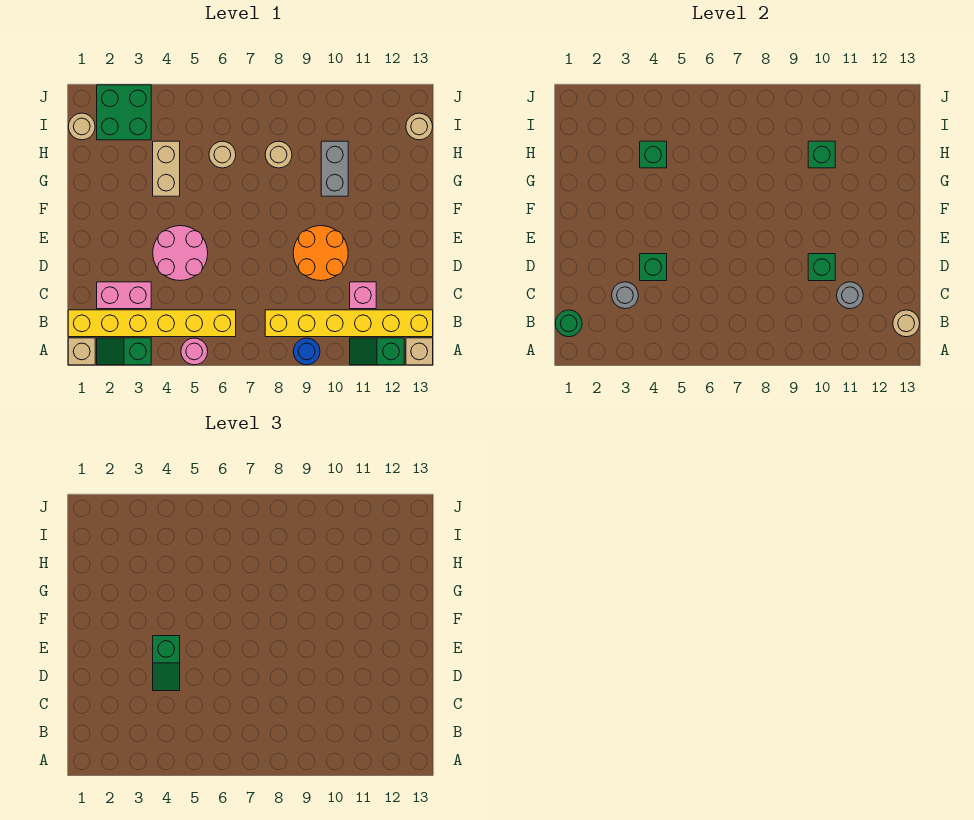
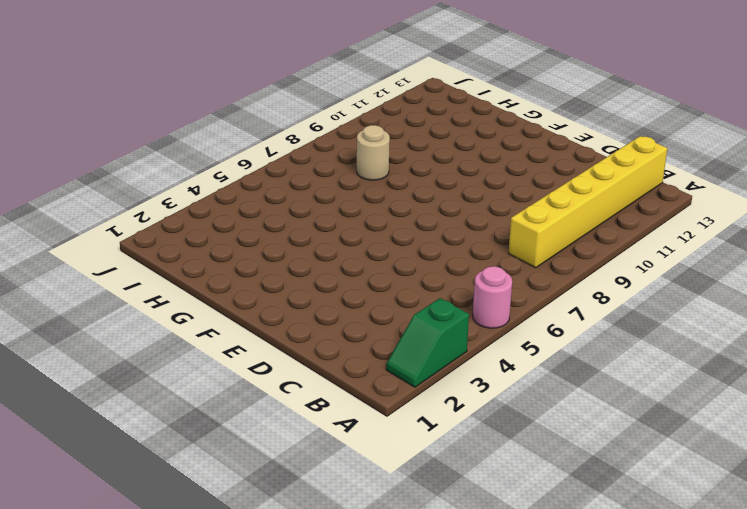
none -> tan 1x1 brick [68,338,95,365]
none -> blue 1x1 round brick [293,338,320,365]
none -> green 1x2 slope [350,338,404,365]

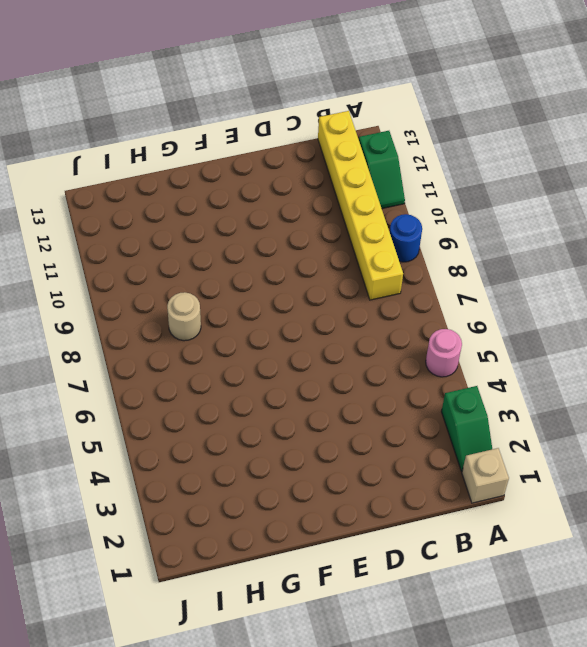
none -> tan 1x1 brick [406,338,433,365]
none -> yellow 1x6 brick [68,310,236,337]
none -> pink 1x2 brick [97,282,151,309]

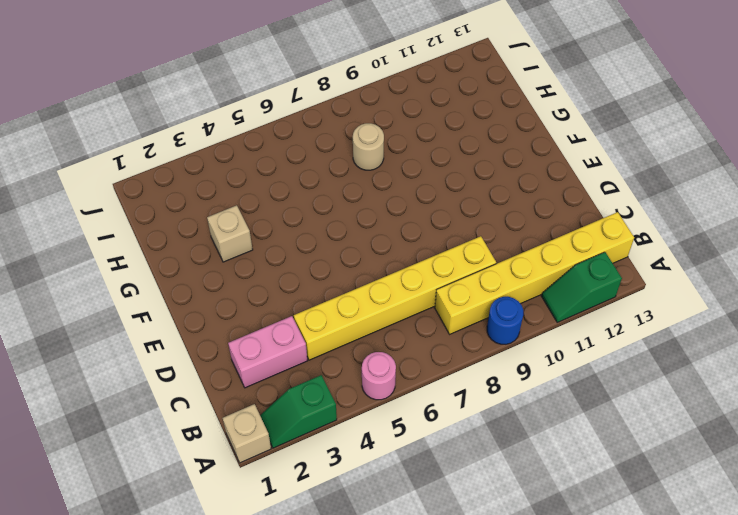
yellow 1x6 brick [294,236,496,360] -> yellow 1x6 brick moved to [68,310,236,337]
tan 1x1 brick [207,205,253,262] -> tan 1x1 brick moved to [406,338,433,365]
none -> pink 1x1 brick [350,282,376,309]
none -> pink 2x2 round brick [153,226,208,281]
none -> orange 2x2 round brick [293,226,348,281]

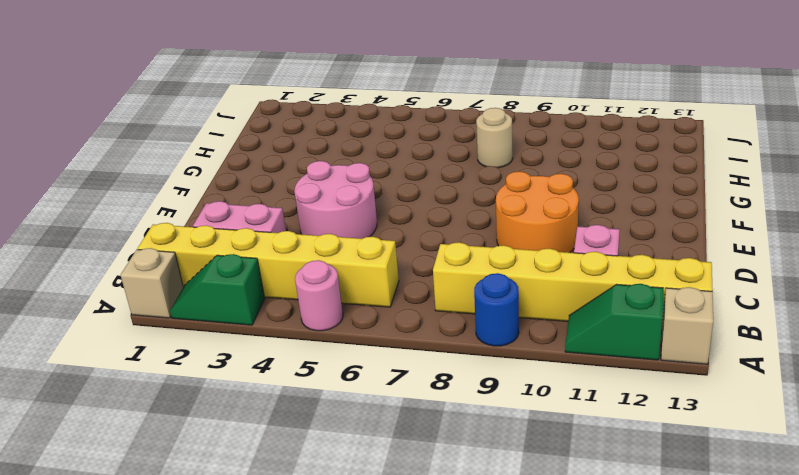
none -> tan 1x2 brick [153,141,180,196]
none -> grey 1x2 brick [321,141,348,196]
none -> tan 1x1 round brick [209,141,236,168]

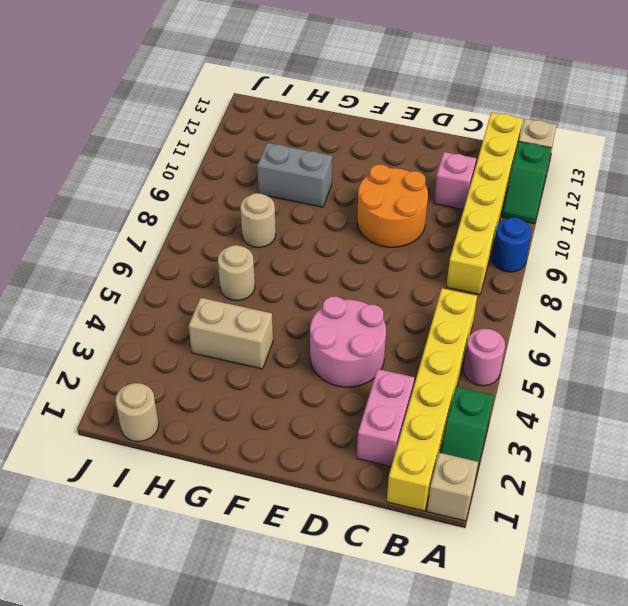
none -> green 2x2 brick [97,85,151,140]
none -> tan 1x1 round brick [406,113,433,140]
none -> green 1x1 round brick [555,310,582,337]

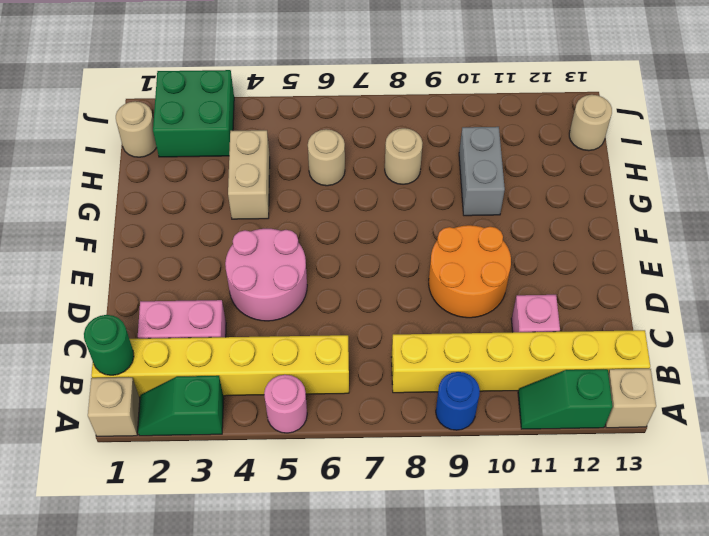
none -> tan 1x1 round brick [893,310,920,337]
none -> grey 1x1 round brick [612,282,638,309]
none -> grey 1x1 round brick [837,282,863,309]

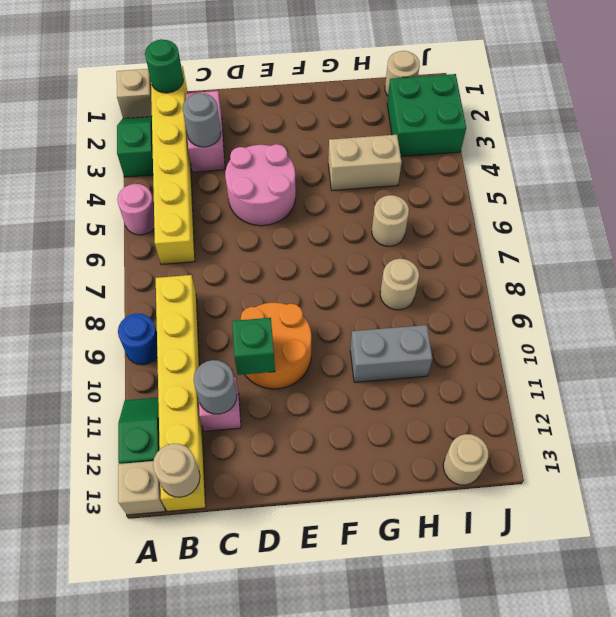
none -> green 1x1 brick [640,254,667,281]
none -> green 1x1 brick [640,141,667,168]
none -> green 1x1 brick [808,141,835,168]

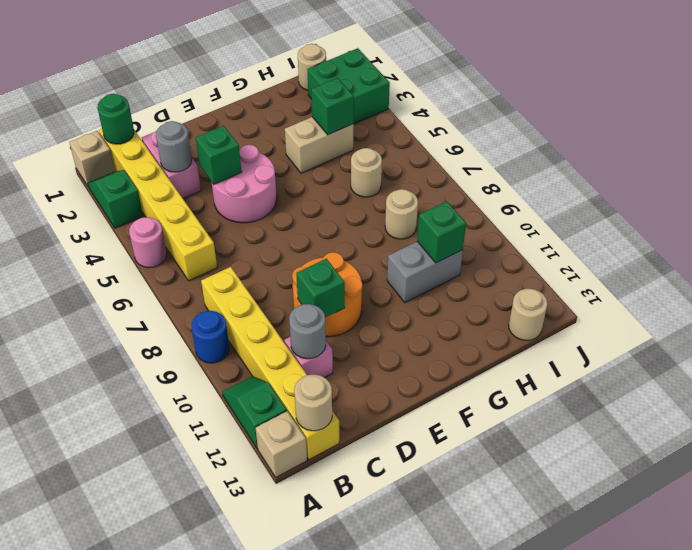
none -> green 1x2 slope [153,636,180,691]

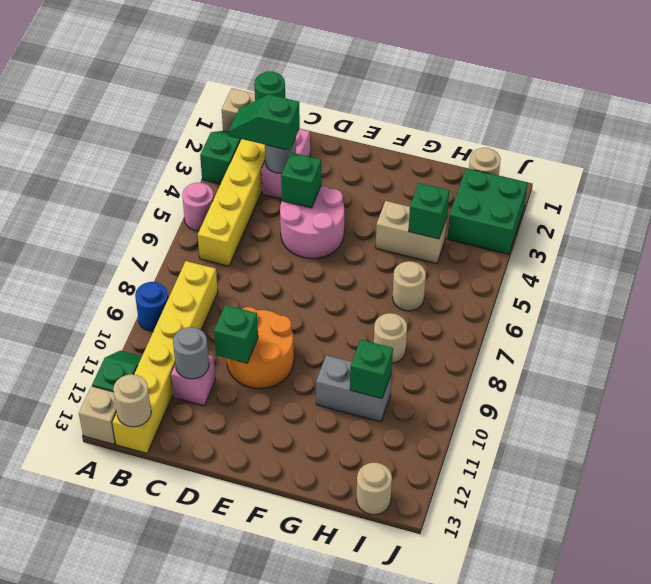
green 1x2 slope [229,94,300,150] -> green 1x2 slope moved to [153,636,180,691]

